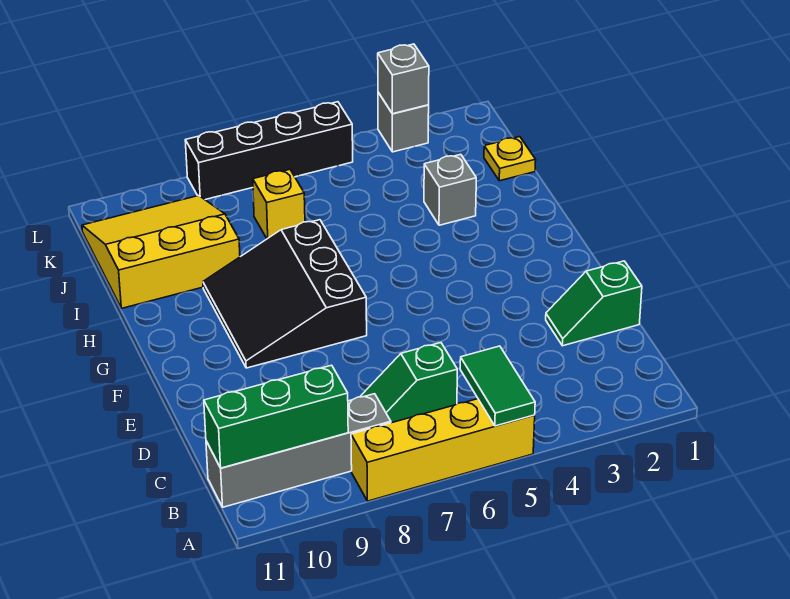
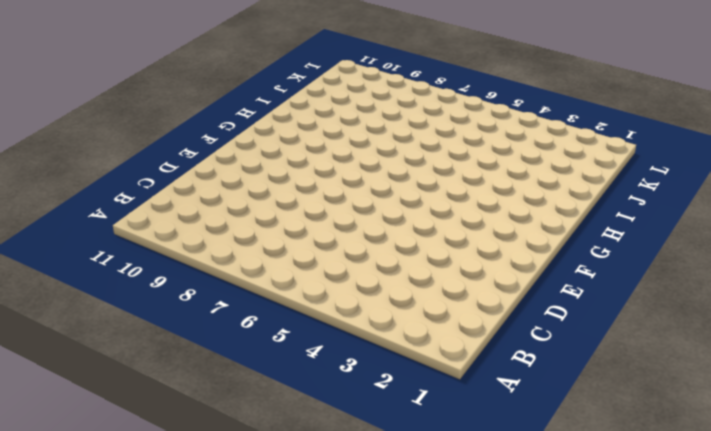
none -> yellow 1x4 brick [351,399,535,501]
none -> grey 1x4 brick [206,394,391,507]
none -> green 1x2 slope [361,343,457,423]

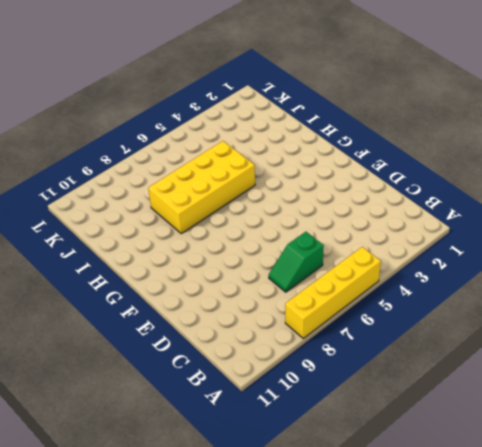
yellow 2x4 brick [148,141,255,234] -> black 3x3 slope [203,220,367,368]
none -> grey 1x4 brick [206,394,391,507]
none -> green 1x2 slope [546,261,642,346]
none -> grey 1x1 brick [424,154,476,225]

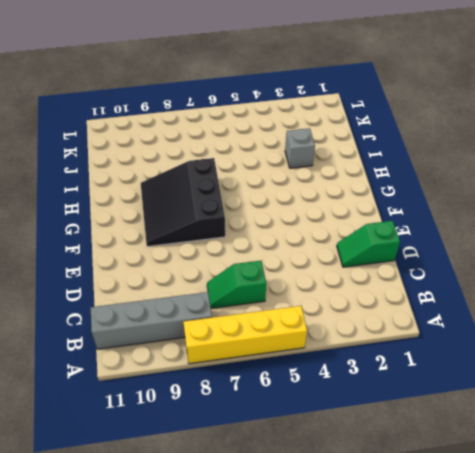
none -> yellow 3x3 slope [82,196,240,308]
none -> yellow 1x1 plate [484,137,536,181]
none -> yellow 1x1 brick [253,169,305,239]

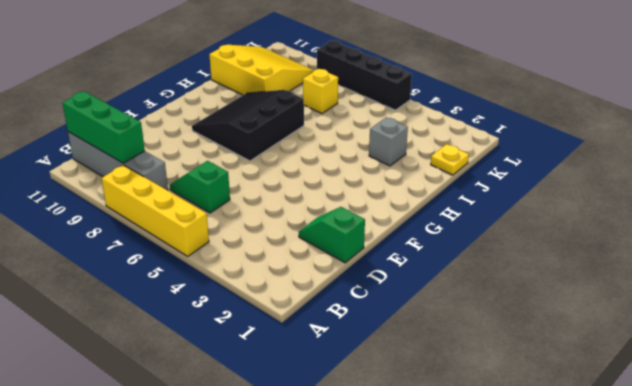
none -> grey 1x1 brick [378,92,429,152]
none -> green 1x2 tile [460,346,535,426]
none -> grey 1x1 brick [378,44,429,114]

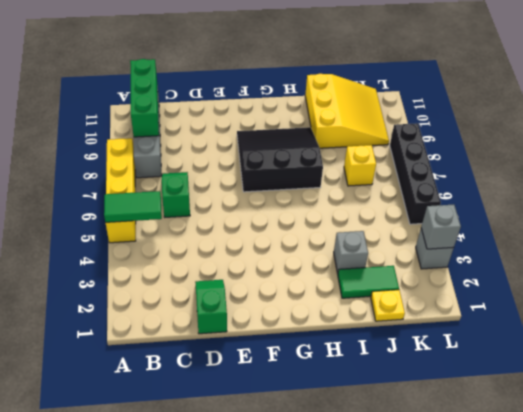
green 1x2 tile [338,266,399,298] -> none

